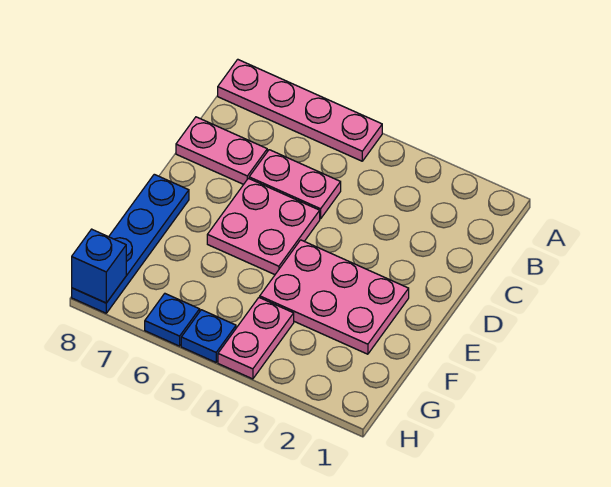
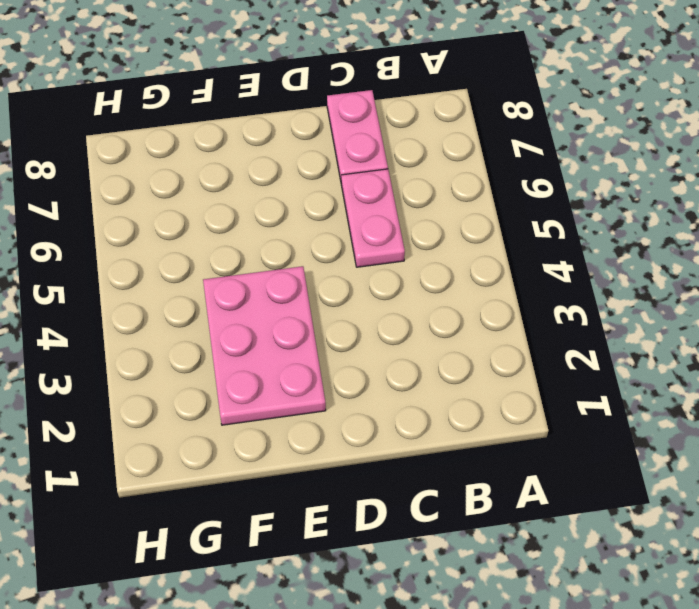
none -> pink 1x4 plate [218,59,382,161]
none -> pink 2x2 plate [207,178,320,275]

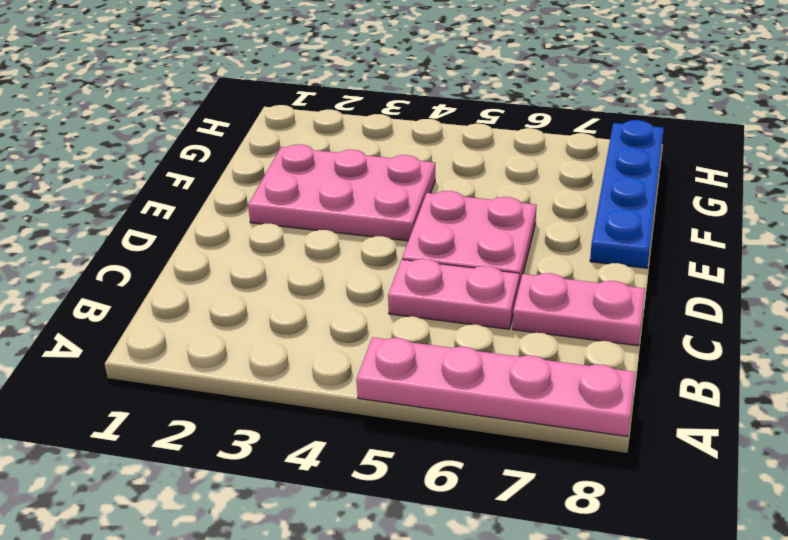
none -> pink 1x2 plate [218,297,294,379]
none -> blue 1x1 plate [181,310,236,362]

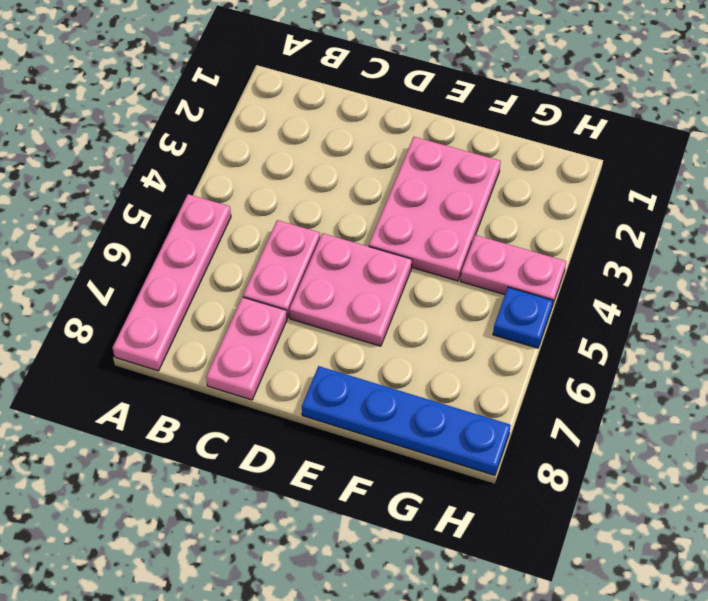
none -> blue 1x1 plate [145,294,200,346]
none -> blue 1x1 brick [72,229,126,303]

